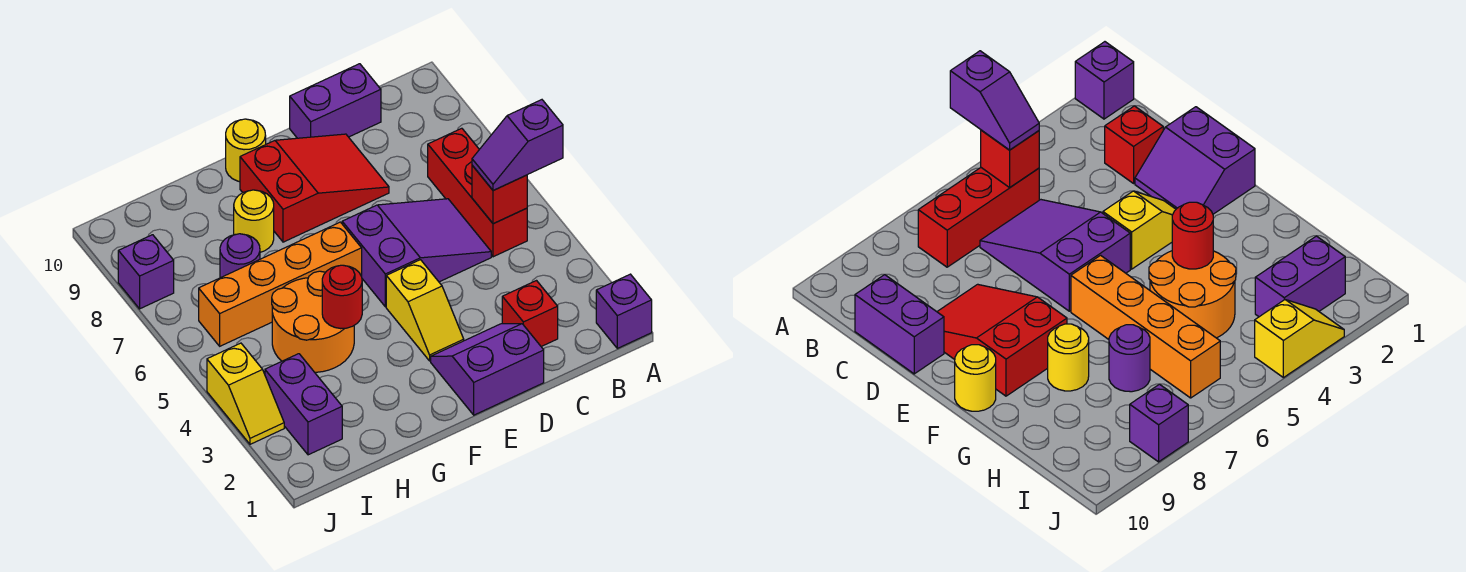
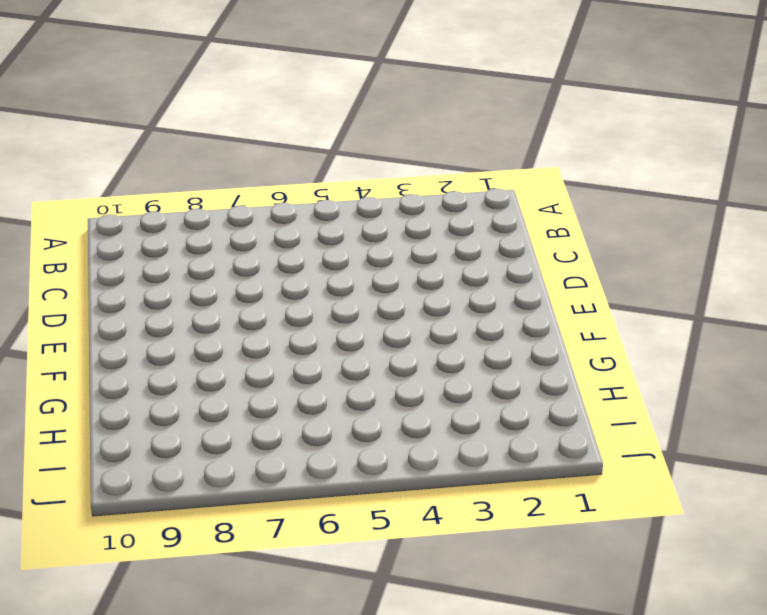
none -> purple 1x1 brick [596,274,652,348]
none -> red 1x3 brick [428,128,527,257]
none -> red 1x1 brick [502,281,558,347]

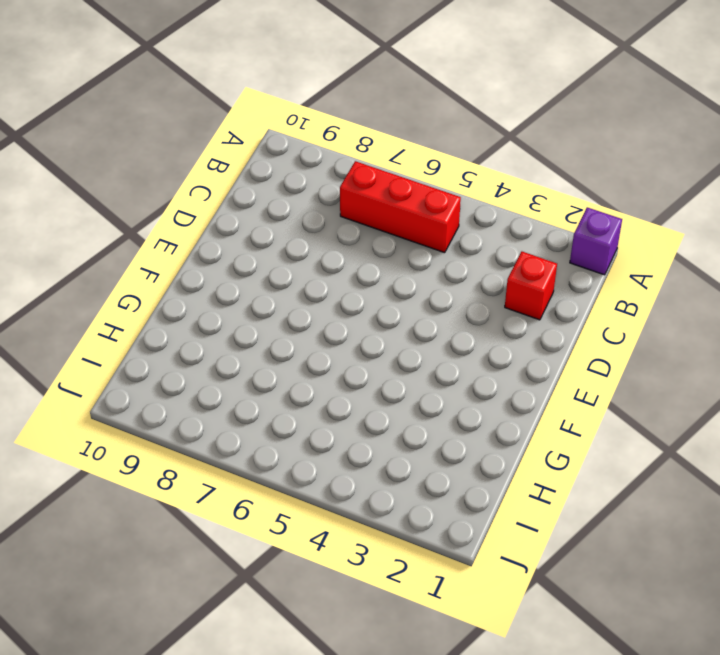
none -> purple 2x3 slope [342,199,491,307]
none -> purple 1x2 brick [290,64,381,138]
none -> purple 2x2 slope [431,324,544,415]

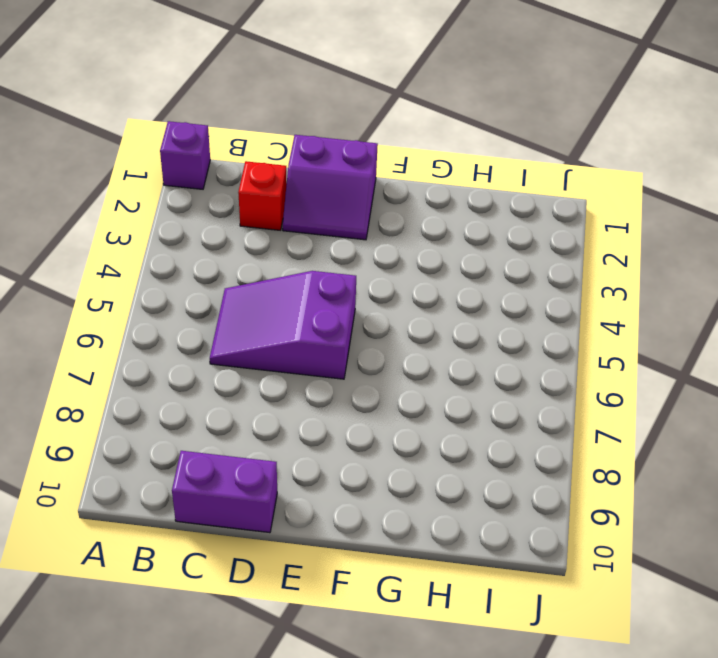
none -> red 1x3 brick [428,128,527,257]
none -> red 2x3 slope [240,134,389,242]
none -> yellow 1x2 slope [386,260,464,361]

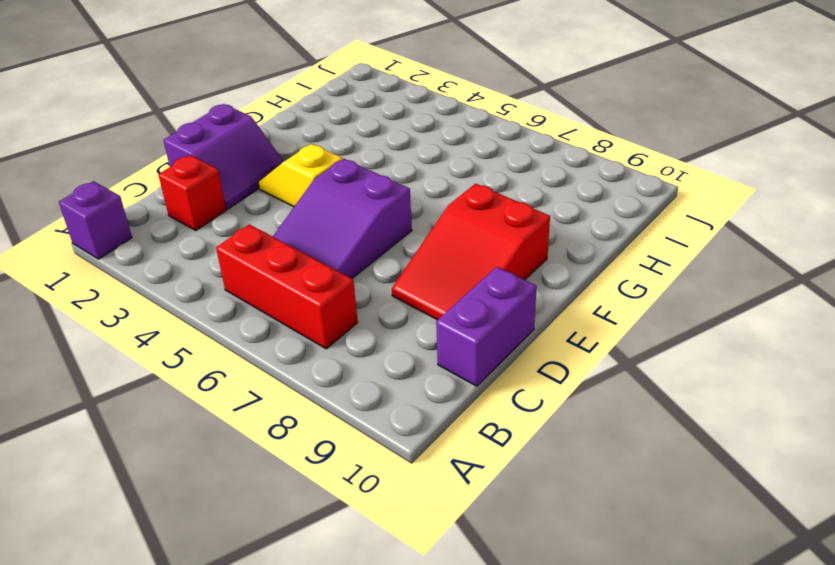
none -> orange 1x4 brick [199,222,362,346]
none -> yellow 1x1 round brick [226,119,266,182]
none -> orange 2x2 round brick [272,271,354,372]

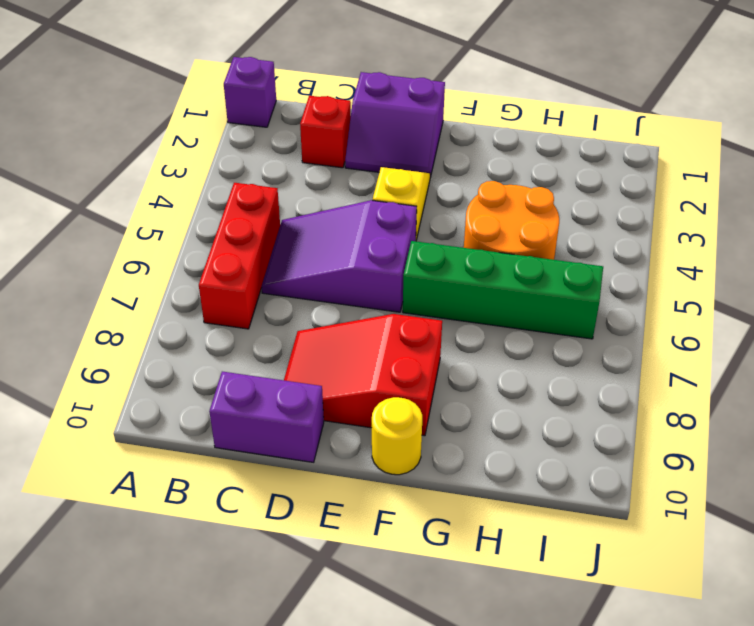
green 1x4 brick [403,241,603,339] -> orange 1x4 brick [199,222,362,346]
none -> yellow 1x1 round brick [234,190,274,252]
none -> purple 1x1 round brick [220,234,260,278]
none -> purple 1x2 brick [265,354,342,455]

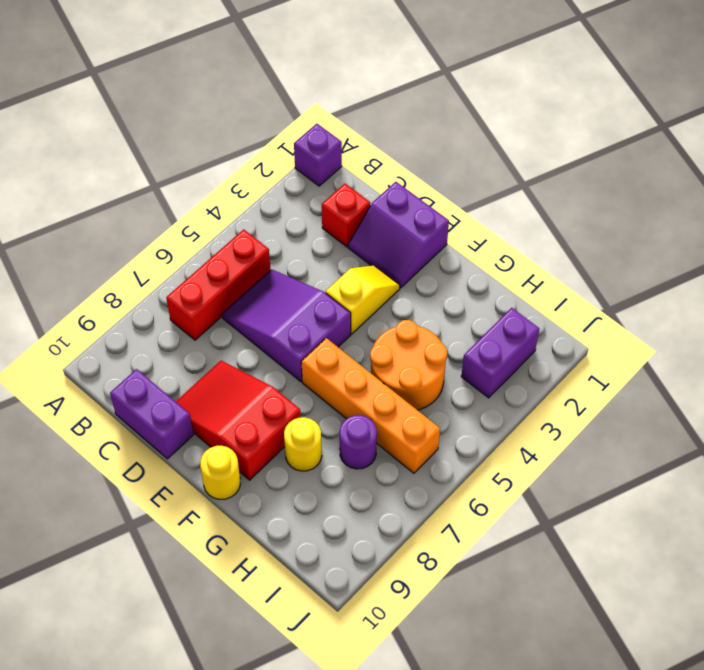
none -> yellow 1x2 slope [207,343,284,444]
none -> purple 1x1 brick [118,235,174,309]
none -> red 1x1 brick [472,165,527,224]

